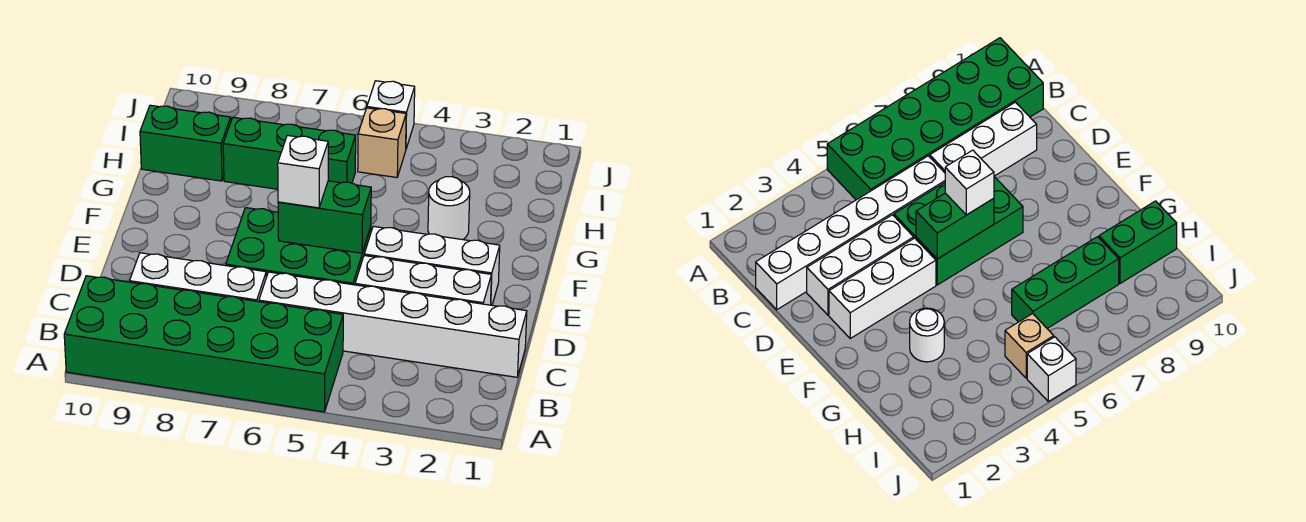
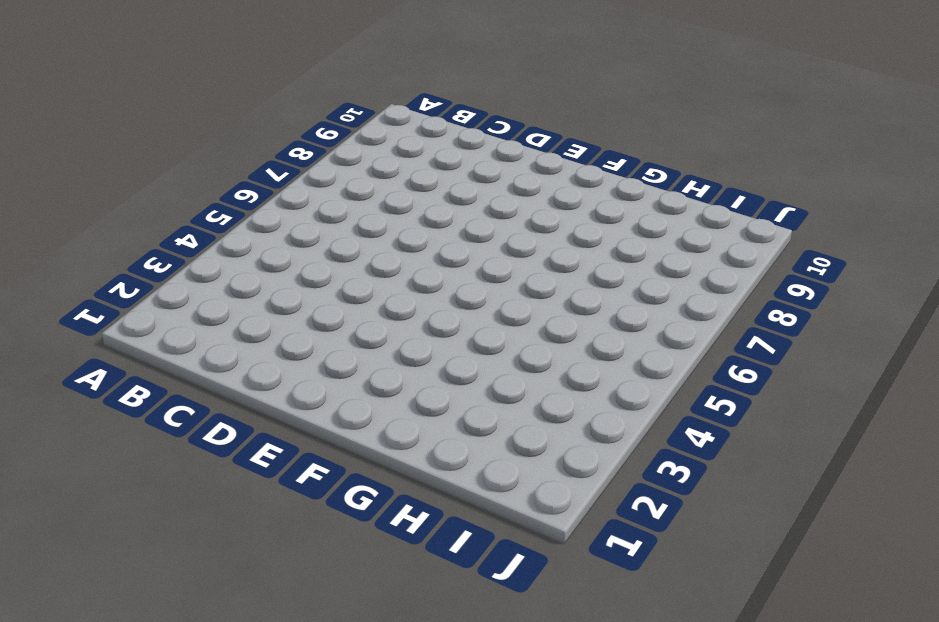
none -> green 2x6 brick [64,276,343,412]
none -> white 1x6 brick [259,272,527,377]
none -> white 1x3 brick [130,253,266,302]

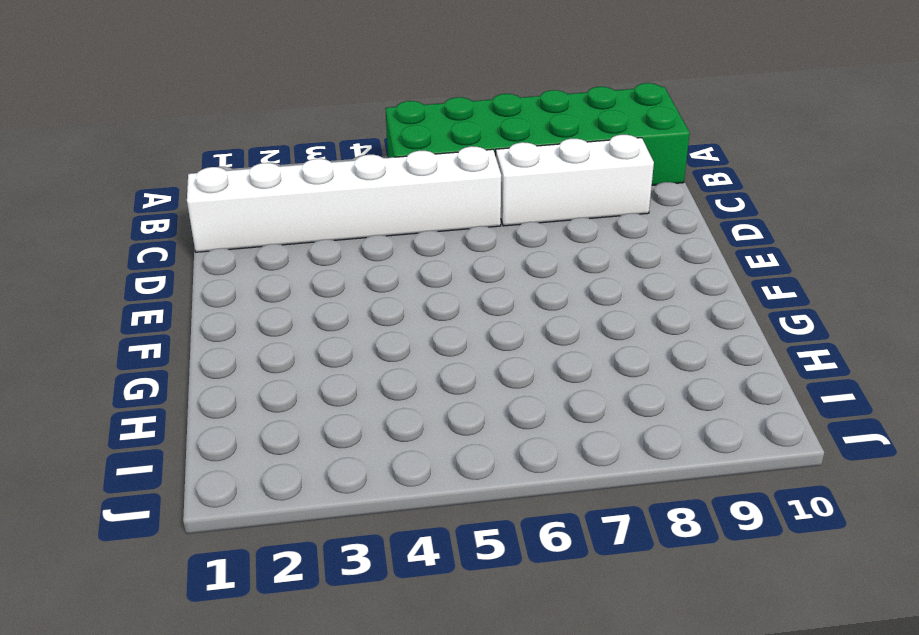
none -> white 1x3 brick [355,256,491,305]
none -> green 2x3 brick [226,208,371,285]
none -> white 1x3 brick [364,226,500,305]

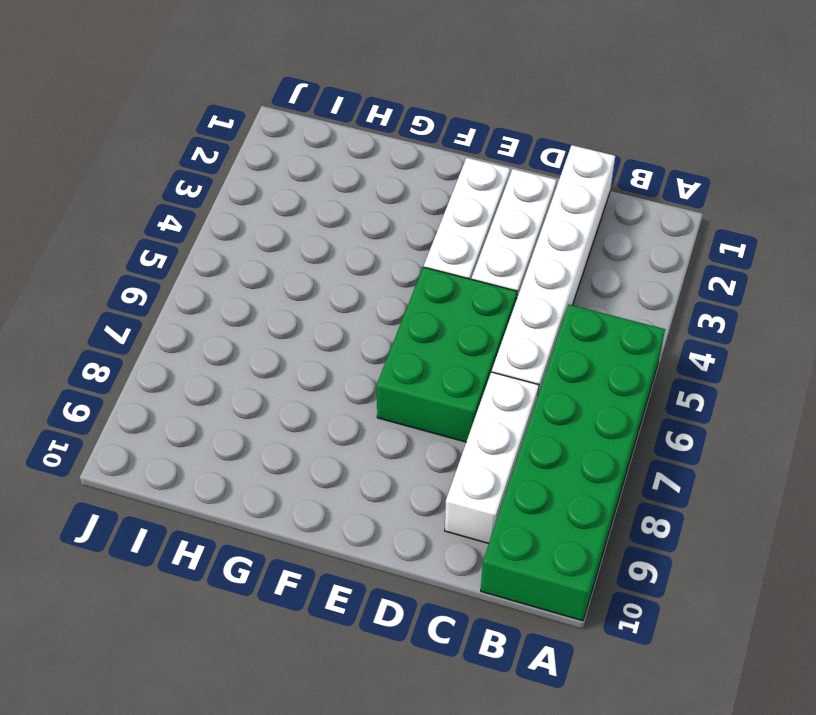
none -> white 1x1 round brick [428,177,470,240]
none -> green 1x3 brick [223,117,356,189]
none -> green 1x2 brick [140,105,231,181]

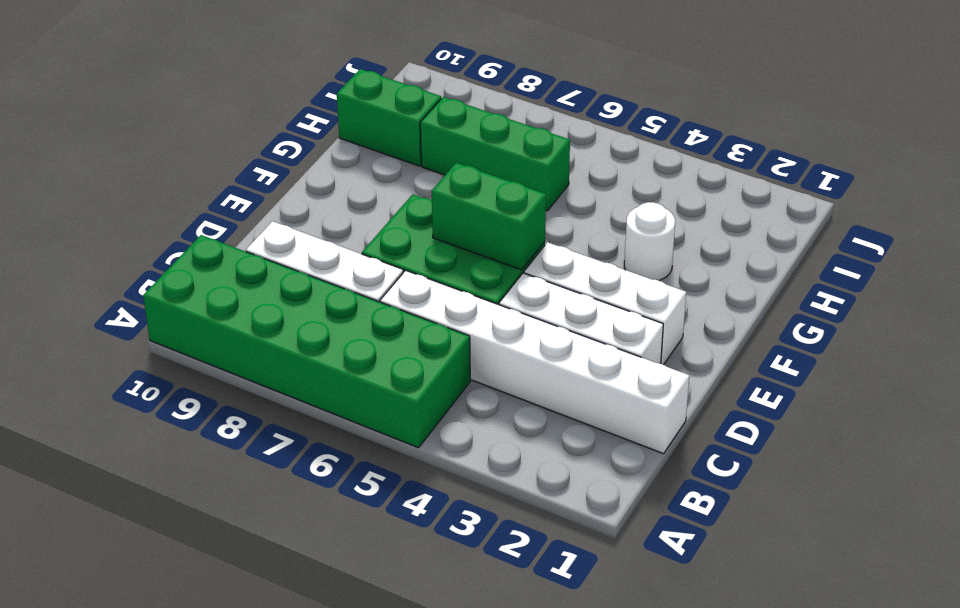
none -> tan 1x1 brick [358,108,406,178]
none -> white 1x1 brick [367,81,415,148]
none -> white 1x1 brick [278,135,328,208]

